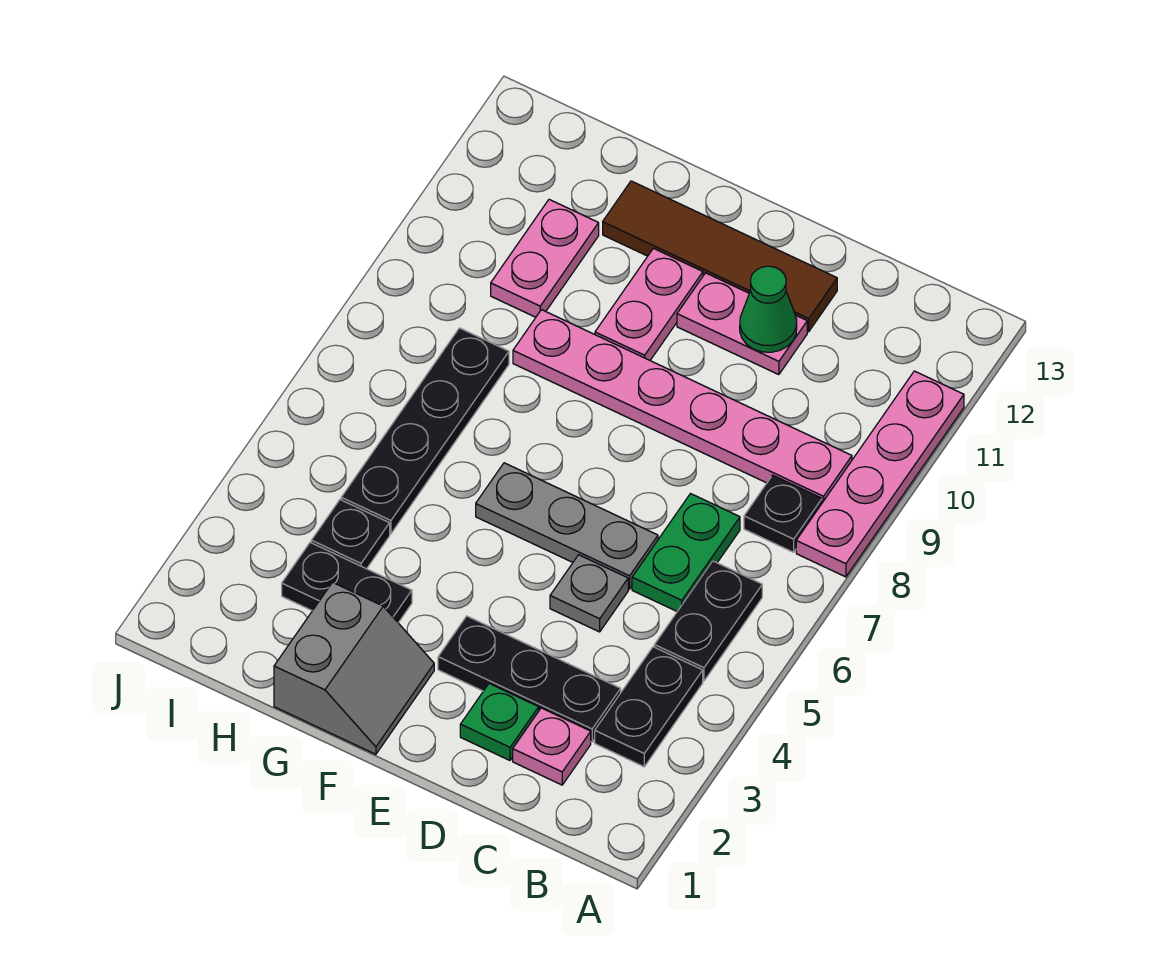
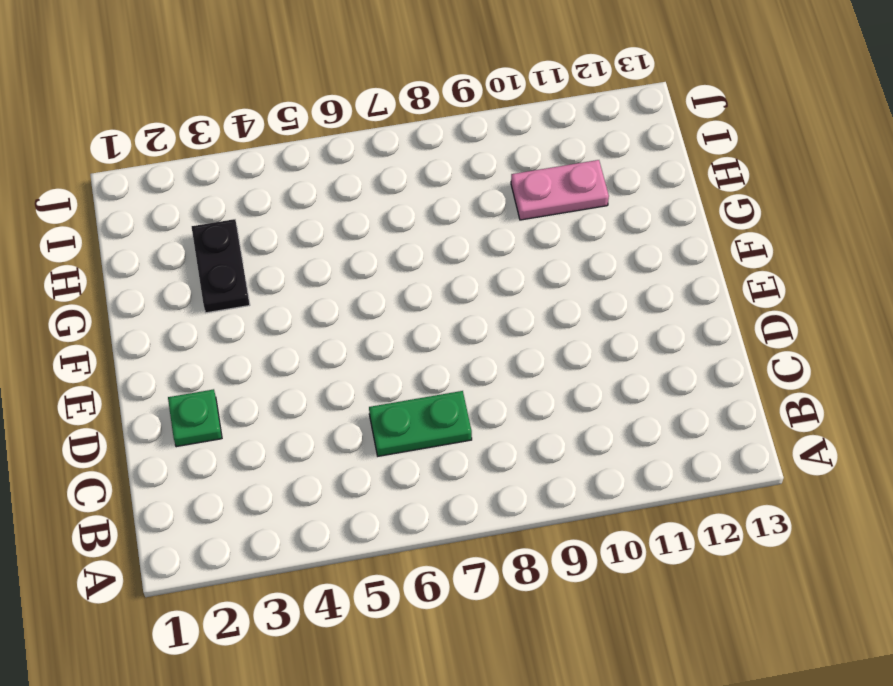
none -> pink 1x4 plate [796,371,964,577]
none -> black 1x2 plate [595,647,703,767]
none -> black 1x2 plate [654,561,762,681]

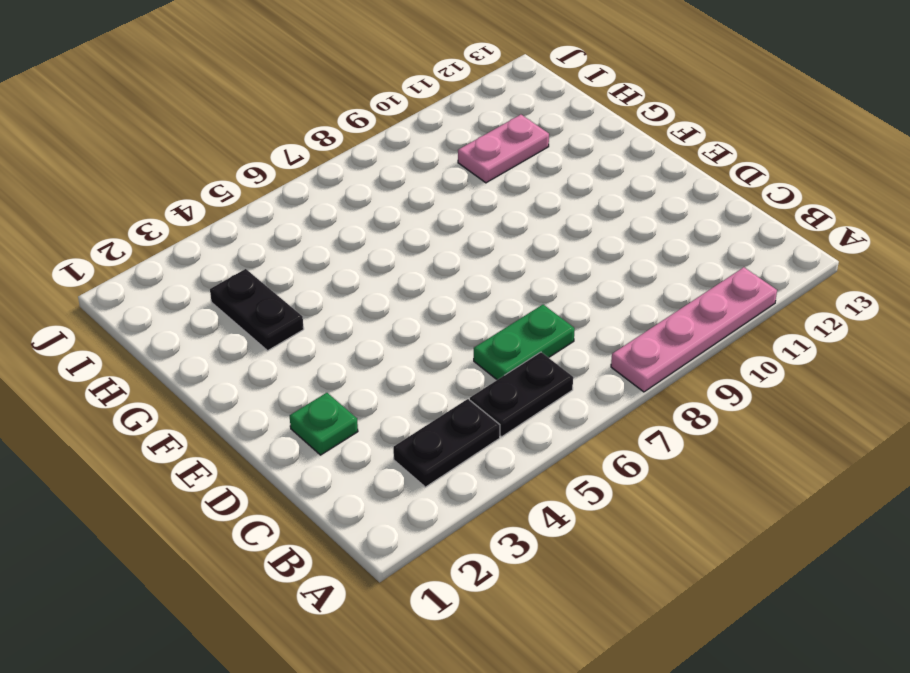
none -> black 1x1 plate [744,475,822,552]
none -> pink 1x6 plate [513,310,852,503]
none -> pink 1x1 plate [513,708,591,785]

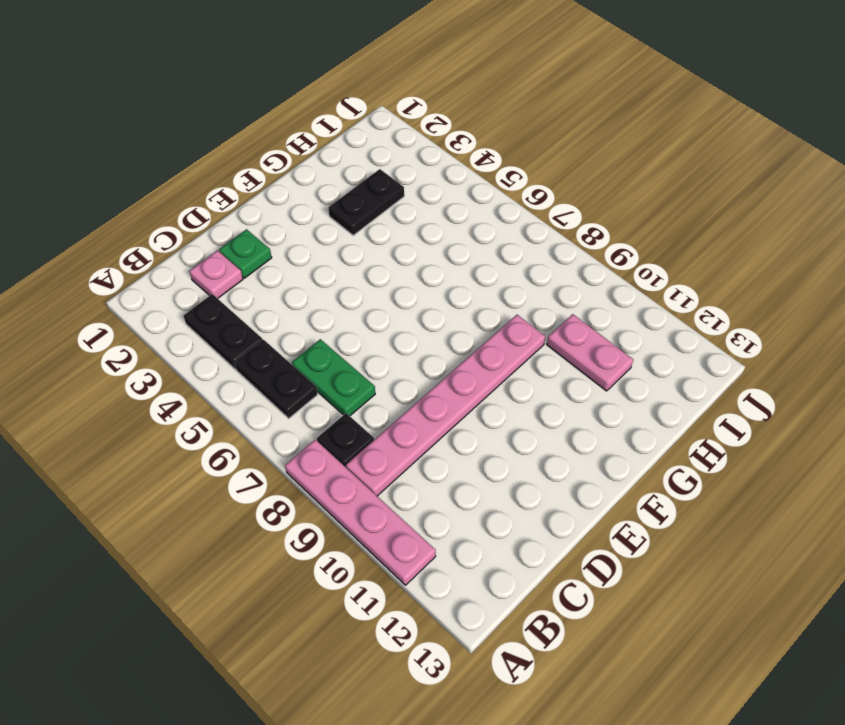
none -> black 1x3 plate [438,616,621,742]
none -> grey 1x1 plate [550,555,628,632]
none -> grey 1x3 plate [476,463,658,589]

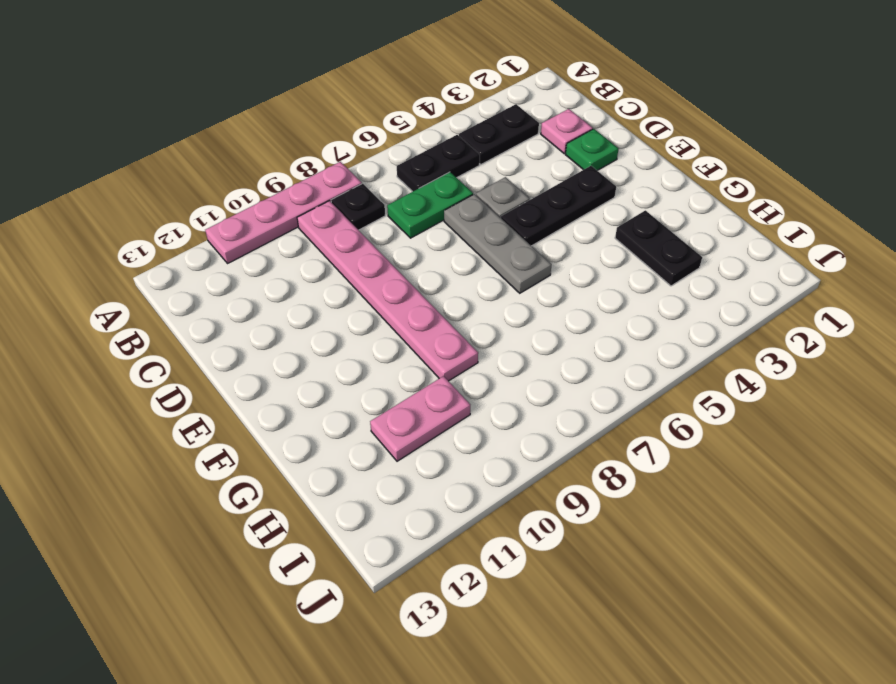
black 1x3 plate [501,166,616,246] -> black 1x3 plate turned to [438,616,621,742]
none -> pink 1x2 plate [677,273,807,375]
none -> brown 1x4 tile [603,181,837,332]
none -> grey 2x2 slope [274,582,434,754]

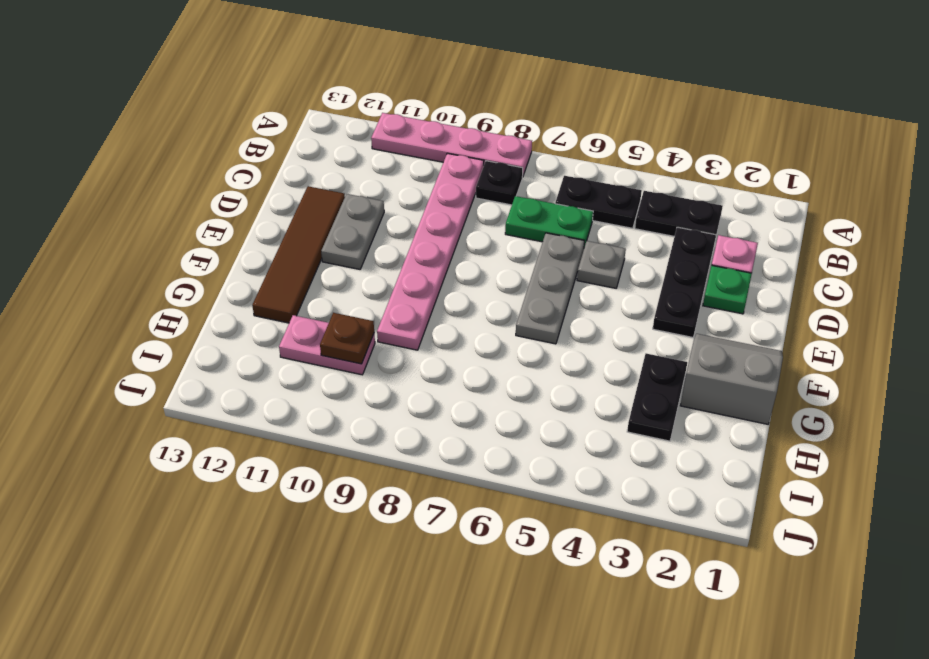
grey 1x2 plate [321,194,384,269] -> pink 1x2 plate [677,273,807,375]
brown 1x1 plate [320,313,374,364] -> none
none -> pink 1x2 plate [595,248,703,360]
none -> black 1x1 plate [311,500,390,569]
none -> black 1x4 plate [341,328,509,534]

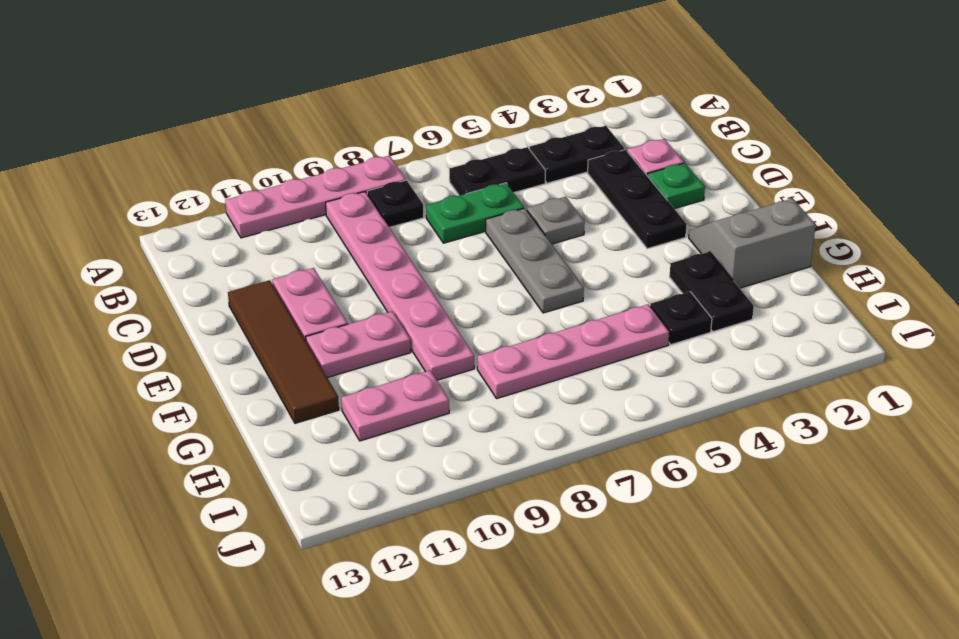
pink 1x4 plate [477,304,670,399] -> black 1x4 plate [341,328,509,534]
none -> green 1x1 cone [740,266,797,352]

